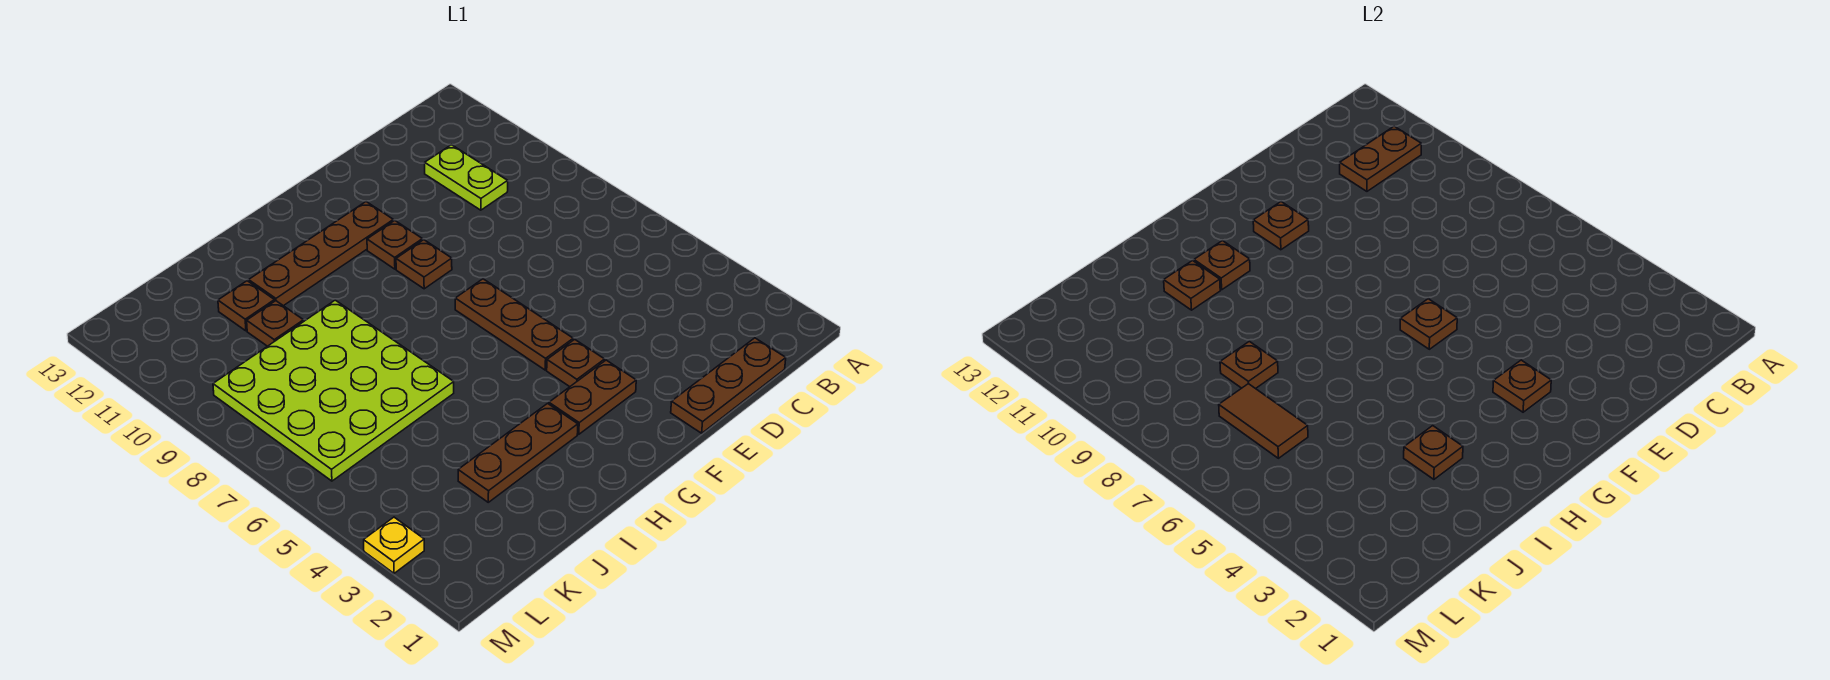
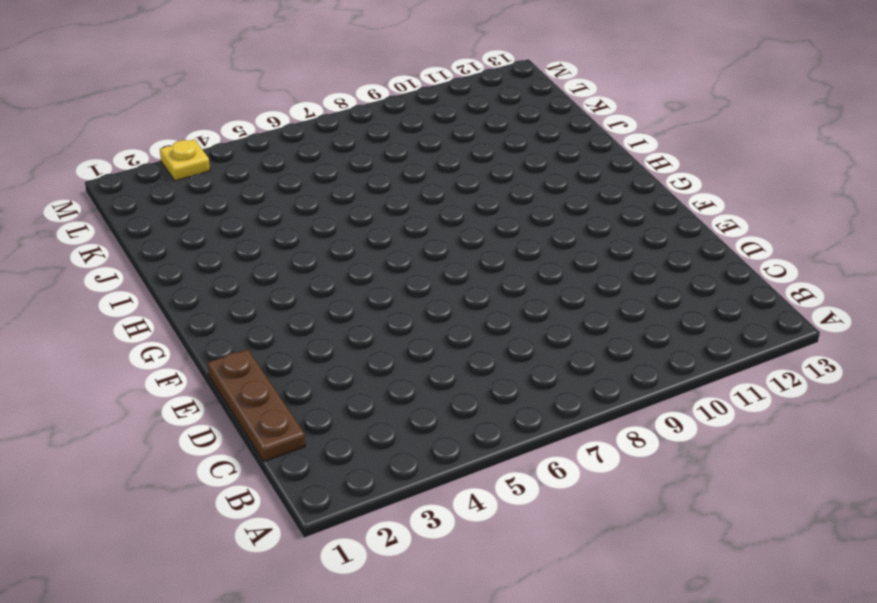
none -> lime 1x2 plate [425,145,508,210]
none -> brown 1x2 plate [549,360,636,434]
none -> brown 1x1 plate [547,339,605,387]

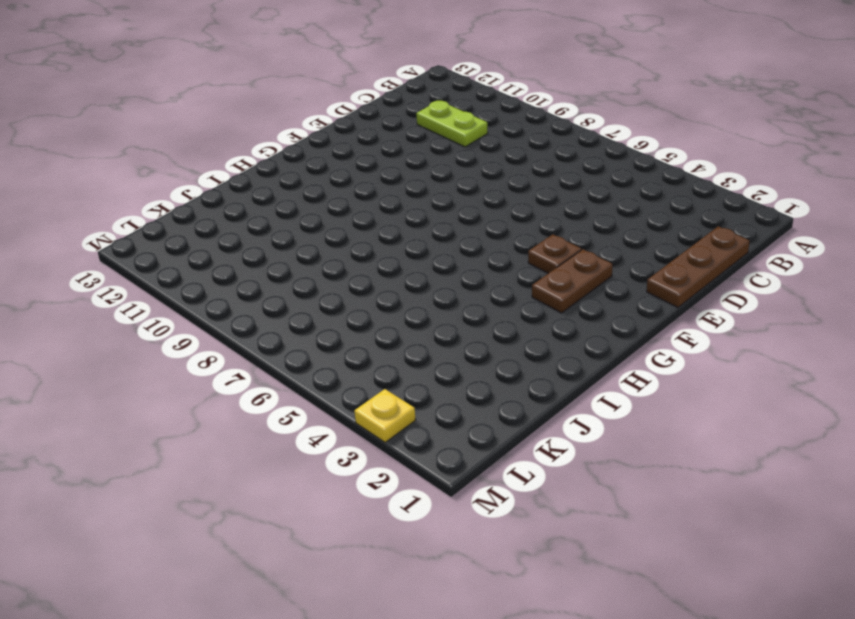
none -> brown 1x3 plate [455,279,573,370]
none -> brown 1x1 plate [396,240,452,289]
none -> brown 1x1 plate [367,221,422,269]

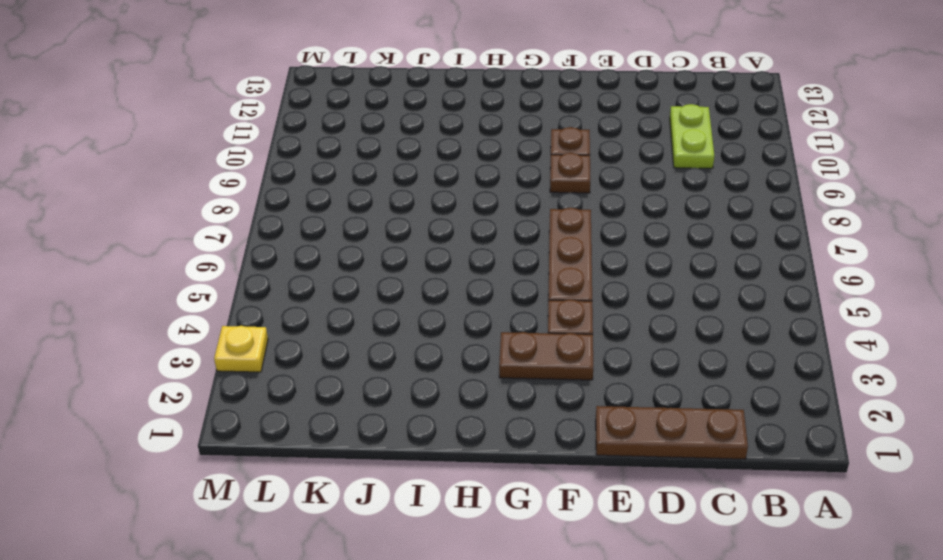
none -> brown 1x4 plate [249,202,393,306]
none -> brown 1x3 plate [458,404,578,502]
none -> lime 4x4 plate [213,300,454,481]

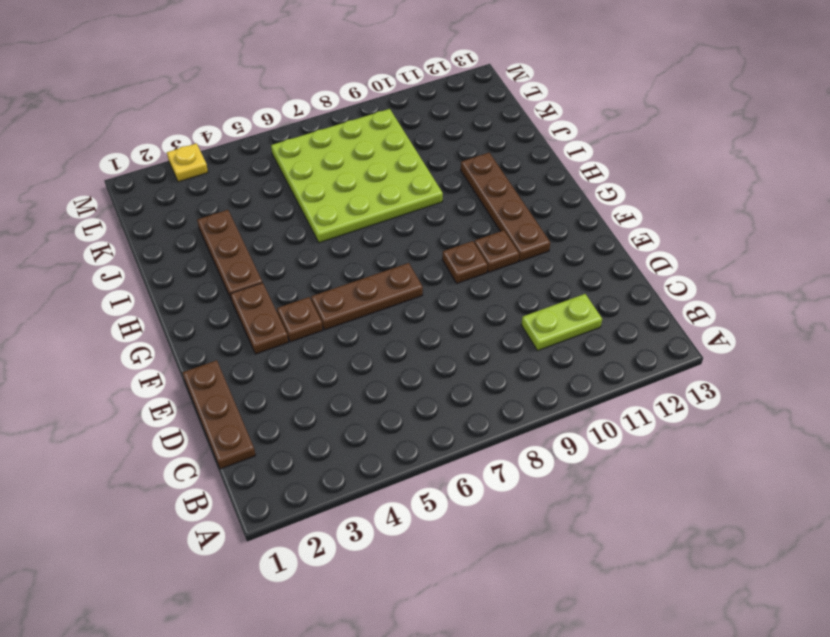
none -> brown 1x1 plate [247,301,304,346]
none -> brown 1x1 plate [218,281,275,331]
none -> brown 1x2 plate [1340,126,1421,191]

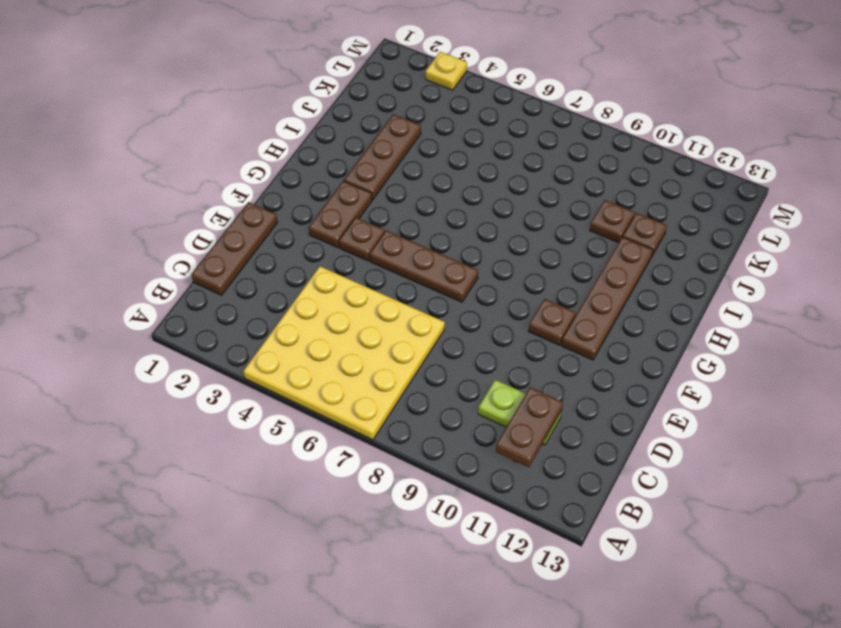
yellow 4x4 plate [244,266,445,440] -> none
none -> brown 1x1 plate [396,240,452,289]
none -> lime 4x4 plate [213,300,454,481]
none -> brown 1x1 plate [1493,360,1551,412]

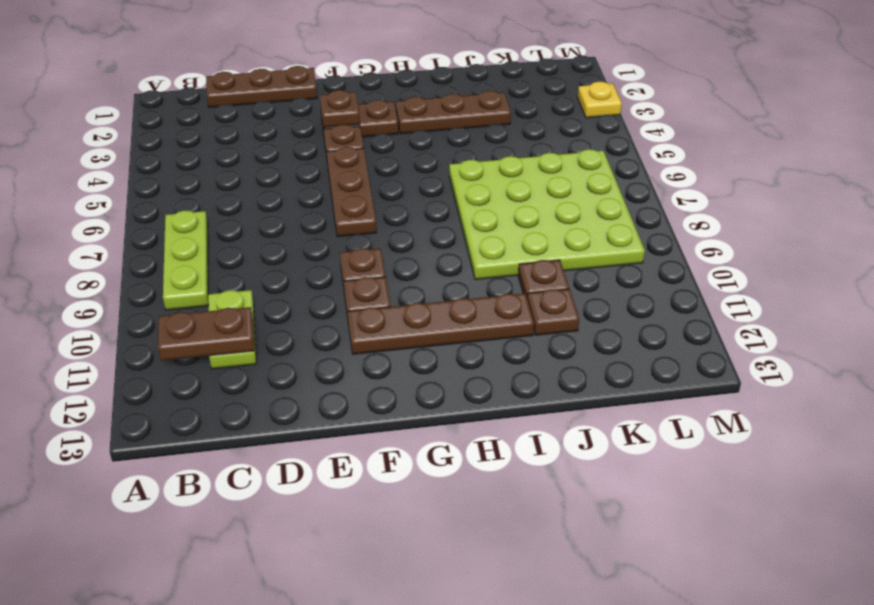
lime 1x3 plate [163,210,209,310] -> none
none -> brown 1x1 plate [1400,299,1457,349]
none -> brown 1x1 plate [1253,202,1309,250]
none -> brown 1x1 plate [1194,241,1250,290]

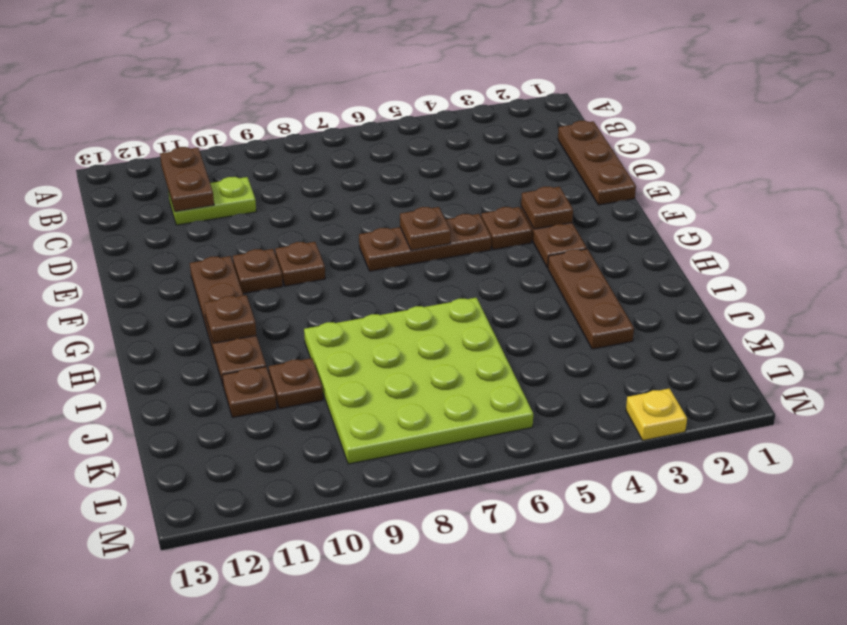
none -> brown 1x1 plate [1253,202,1309,250]
none -> brown 1x1 plate [1404,426,1463,479]
none -> brown 1x1 plate [1164,261,1220,310]

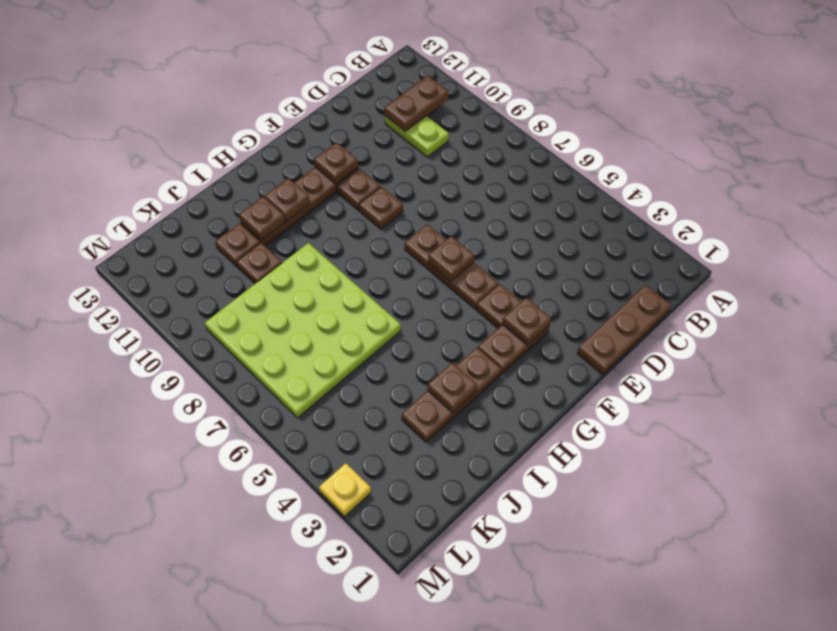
none -> brown 1x1 plate [1220,341,1278,389]
none -> brown 1x2 tile [1219,384,1308,458]

